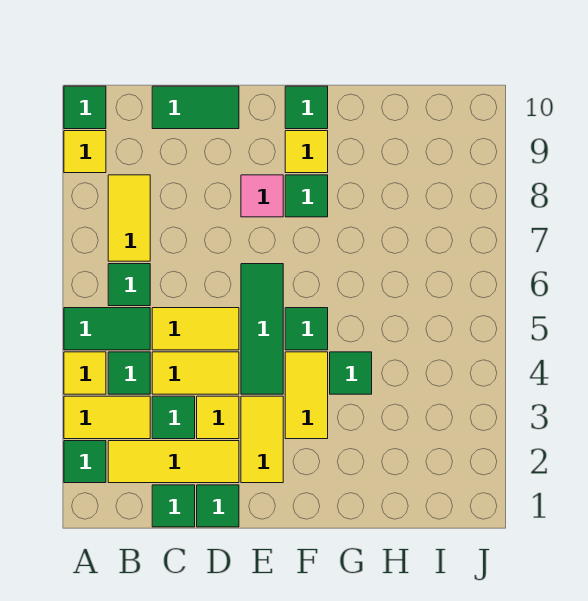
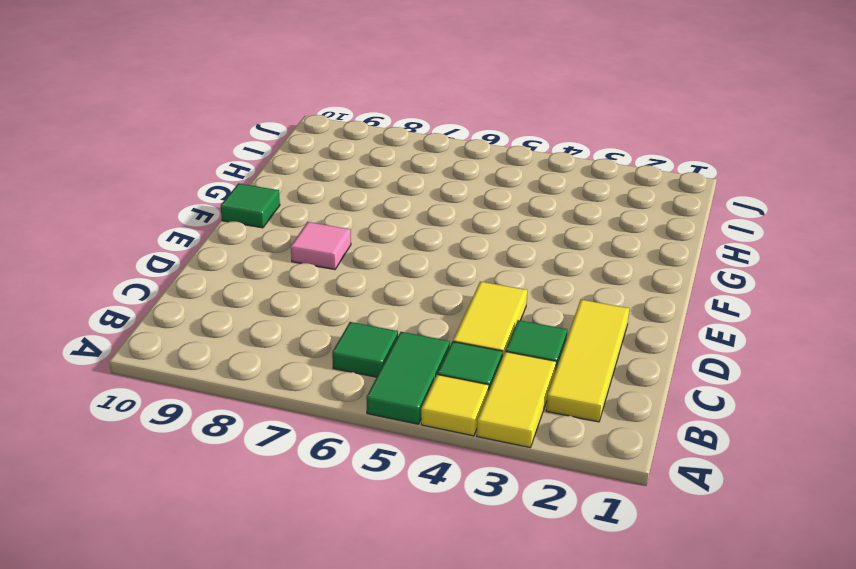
none -> green 1x1 tile [64,441,106,483]
none -> yellow 1x1 tile [64,131,106,173]
none -> green 1x1 tile [64,86,106,129]

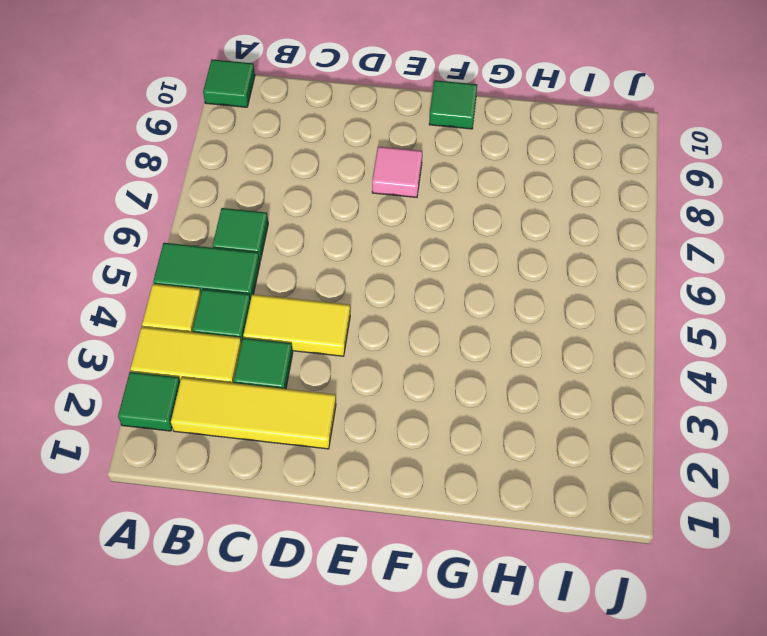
none -> yellow 1x1 tile [64,131,106,173]
none -> yellow 1x2 tile [108,175,150,261]
none -> green 1x1 tile [152,485,195,527]

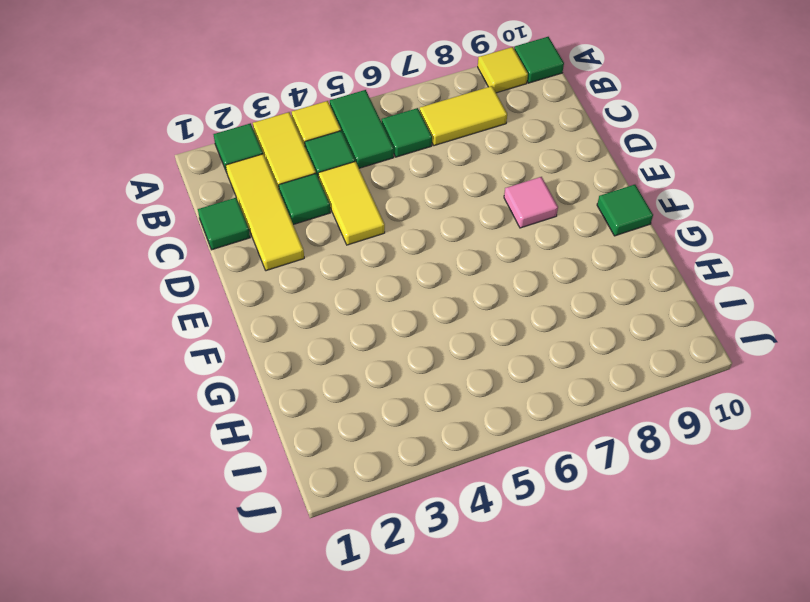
none -> yellow 1x2 tile [152,308,239,350]
none -> green 1x2 tile [152,86,239,129]
none -> green 1x1 tile [197,485,239,527]

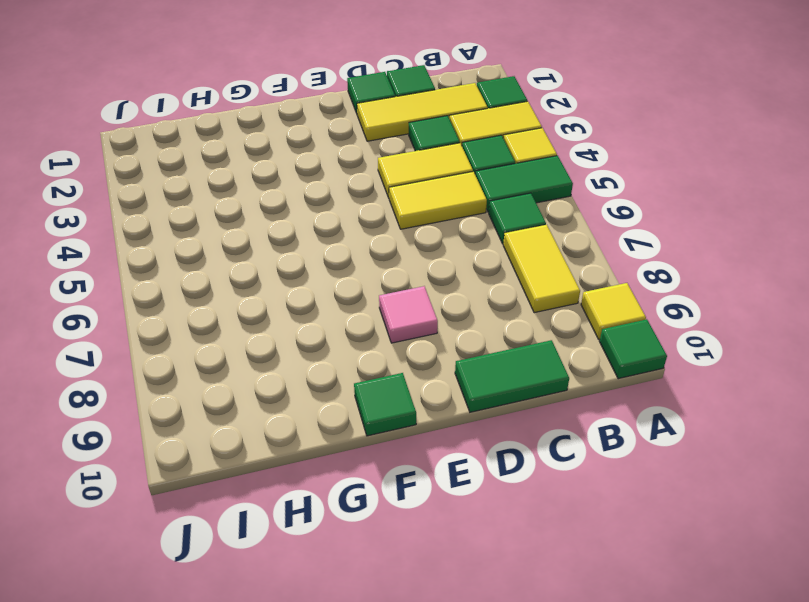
none -> yellow 1x1 tile [197,396,239,439]
none -> yellow 1x2 tile [241,396,283,483]
none -> green 1x3 tile [241,264,283,394]

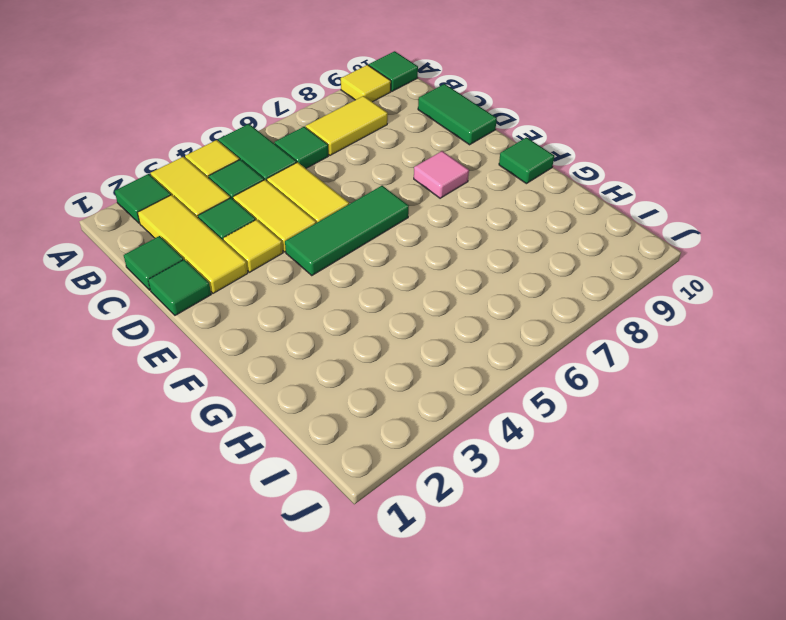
none -> yellow 1x2 tile [241,396,283,483]
none -> yellow 1x2 tile [285,352,328,439]
none -> green 1x1 tile [285,308,328,350]

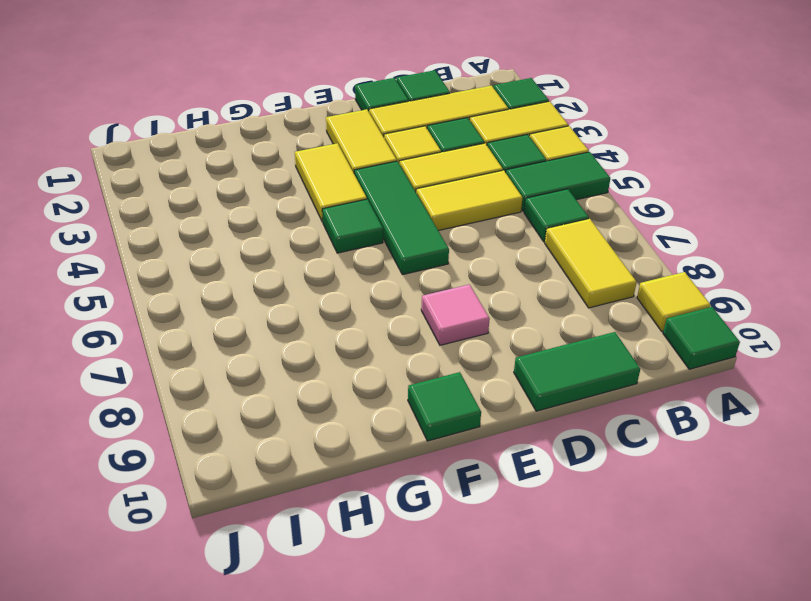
none -> green 1x1 tile [285,175,328,217]
none -> yellow 1x1 tile [285,131,328,173]
none -> green 1x1 tile [330,352,372,394]

